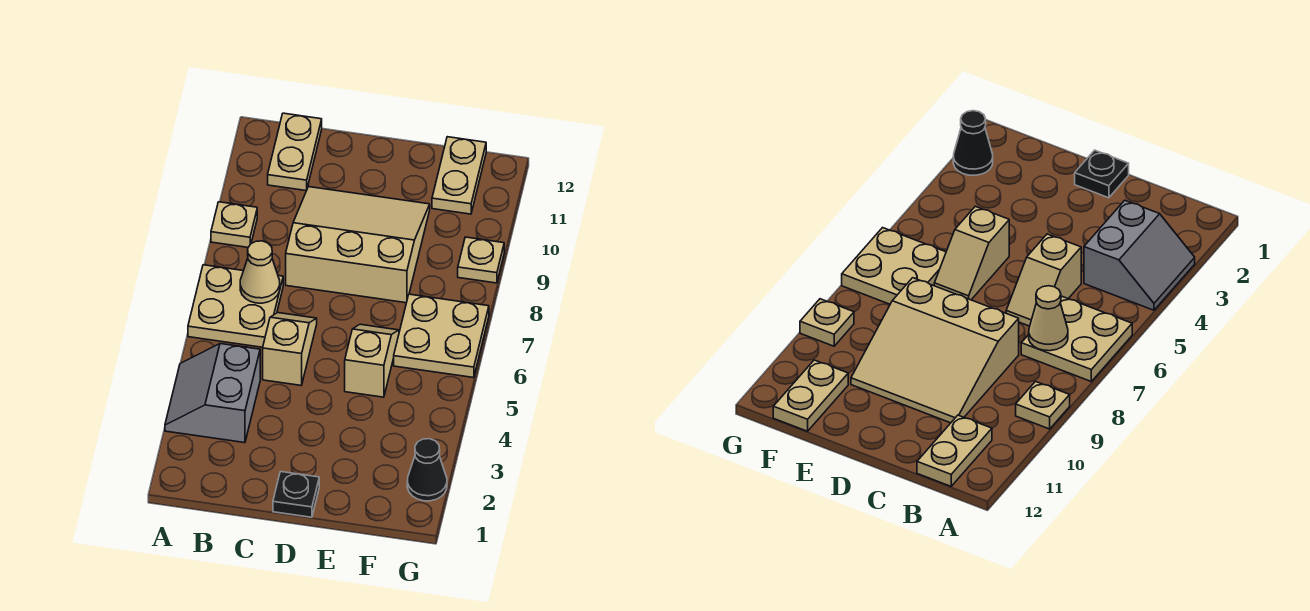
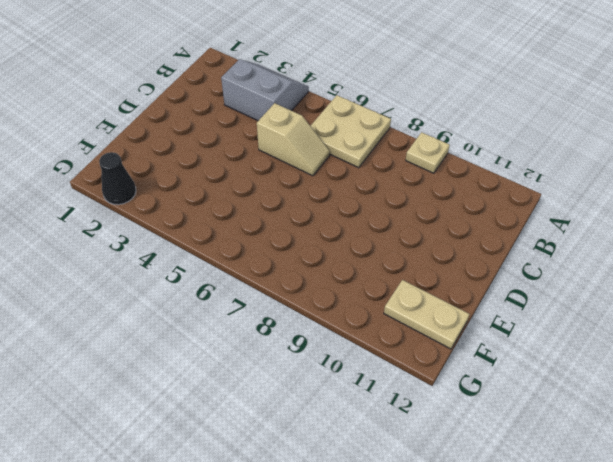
none -> tan 1x2 plate [268,113,322,191]
none -> tan 3x3 slope [286,187,430,303]
none -> black 1x1 plate [273,472,319,517]

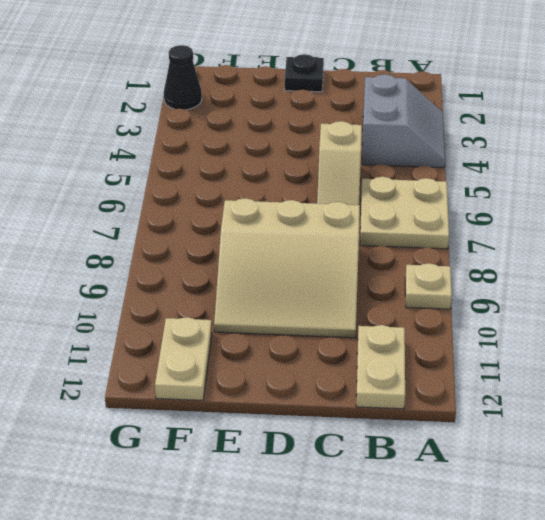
none -> tan 1x2 slope [345,324,399,397]
none -> tan 2x2 plate [394,294,489,378]
none -> tan 1x1 plate [458,237,504,283]

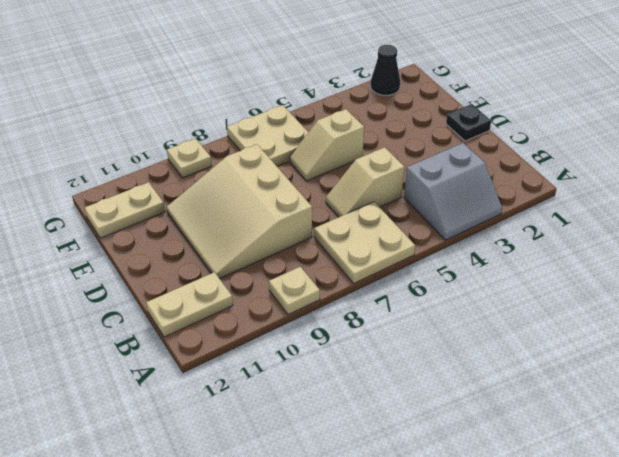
none -> tan 1x1 cone [240,241,280,303]

